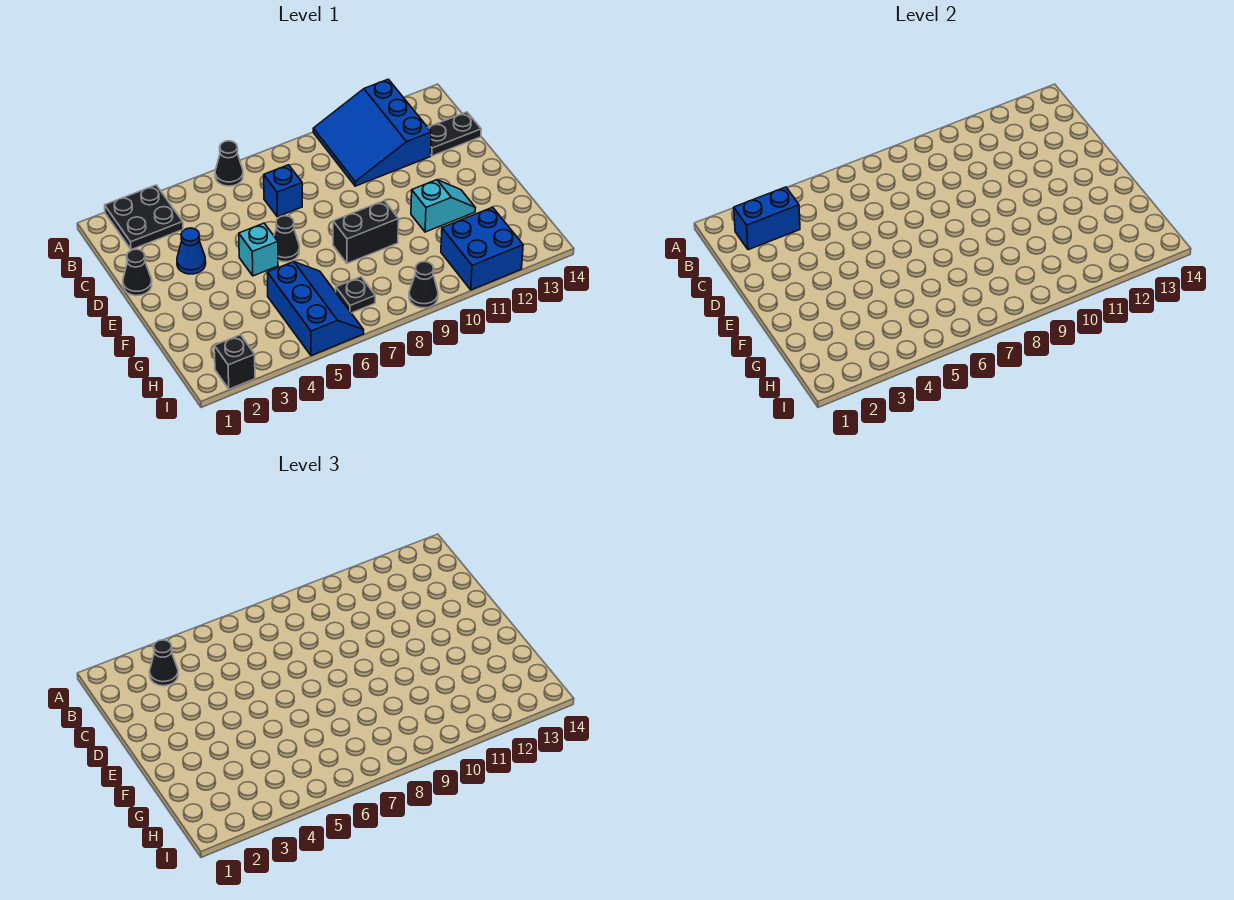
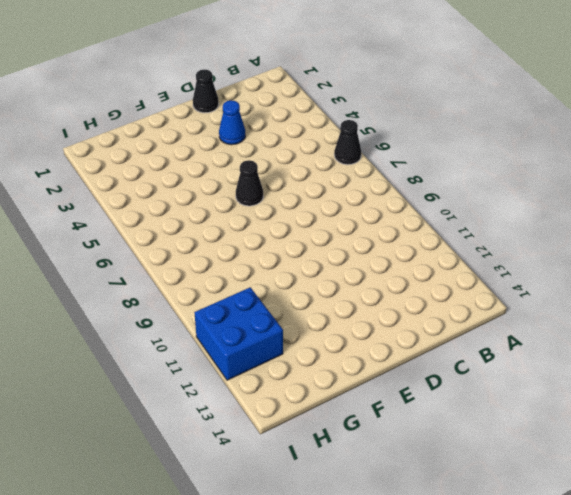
none -> black 2x2 plate [105,185,183,250]
none -> blue 3x3 slope [313,79,431,186]
none -> blue 1x1 brick [264,165,302,217]

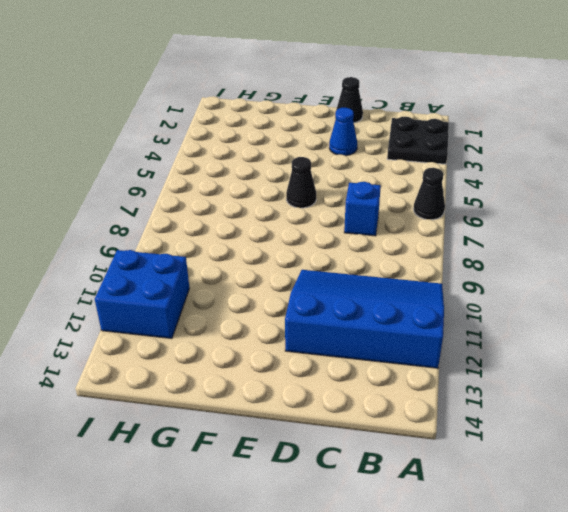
blue 3x4 slope [285,270,444,368] -> blue 3x3 slope [313,79,431,186]
none -> black 1x2 plate [428,112,481,156]
none -> cyan 1x1 brick [239,223,278,276]
none -> black 1x2 brick [333,201,399,263]

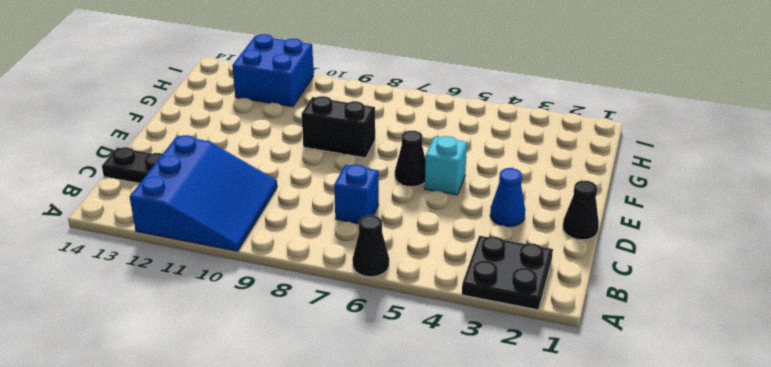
none -> cyan 1x2 slope [411,180,475,232]
none -> blue 2x3 slope [267,262,364,356]
none -> black 1x1 plate [336,277,375,313]

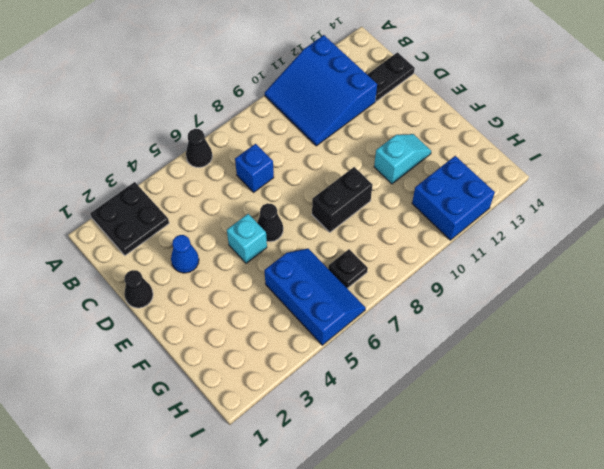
none -> black 1x1 brick [214,335,255,389]
none -> black 1x1 cone [409,261,438,308]
none -> blue 1x2 brick [734,187,800,250]

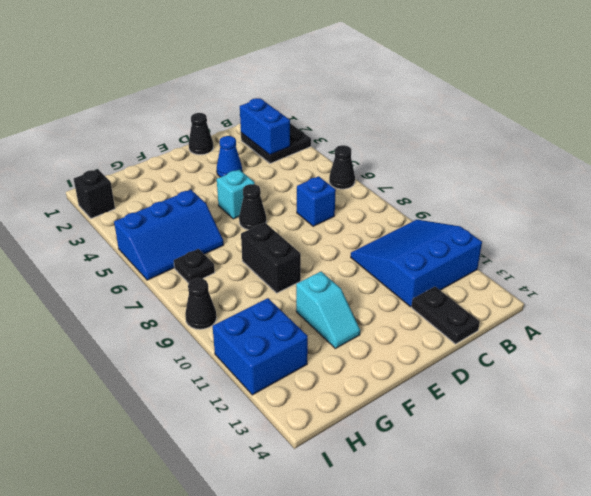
none -> black 1x1 cone [150,640,178,686]

